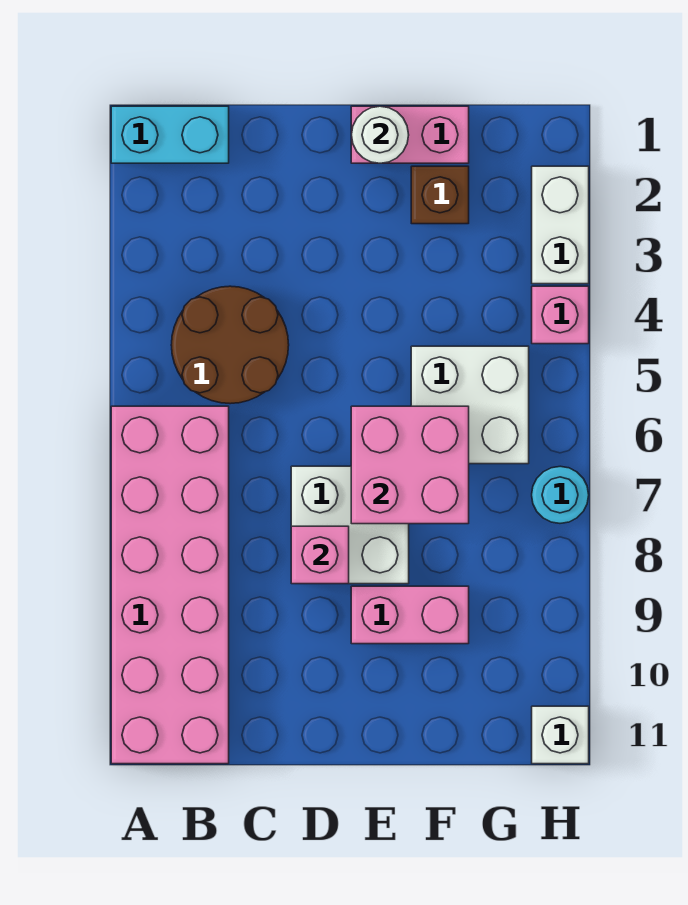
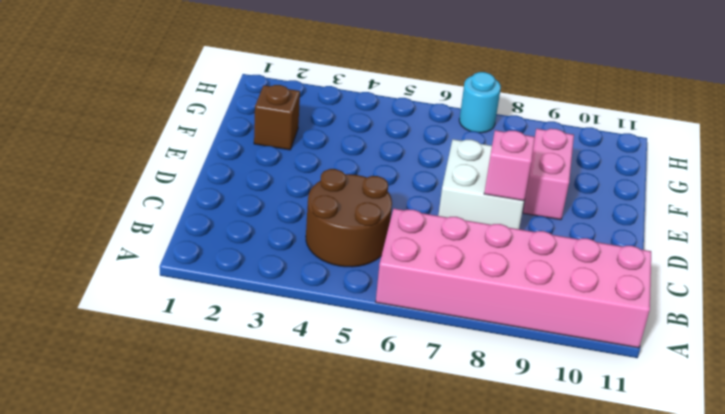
none -> cyan 1x2 brick [111,106,229,163]
none -> pink 1x2 brick [351,106,469,163]
none -> white 2x2 brick [411,346,529,464]

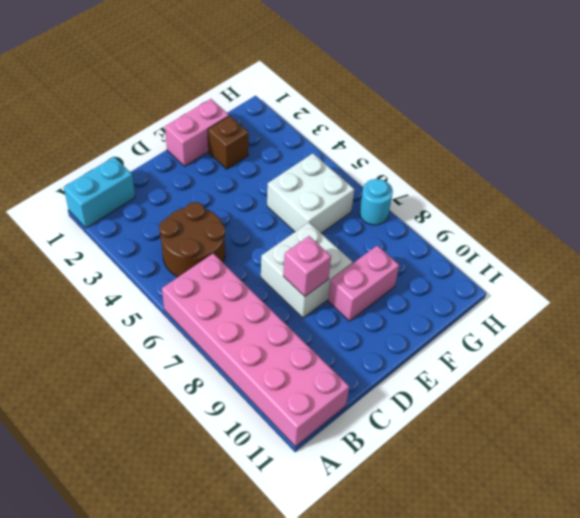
none -> white 1x2 brick [532,166,589,284]
none -> pink 1x1 brick [532,286,589,344]
none -> white 1x1 brick [532,706,589,764]

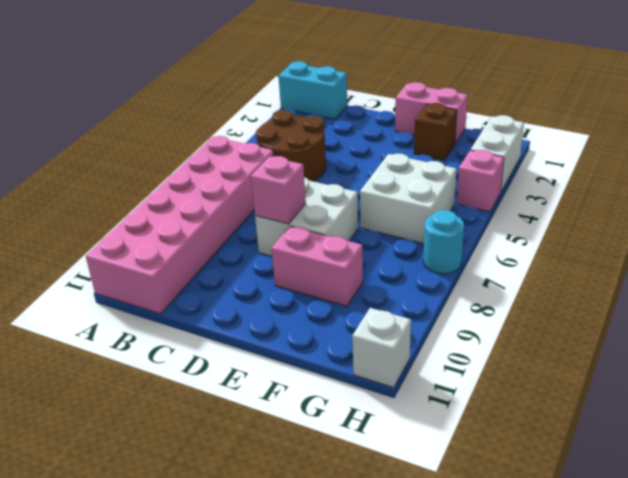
none -> white 1x1 round brick [351,106,409,163]
none -> pink 2x2 brick [351,406,469,524]

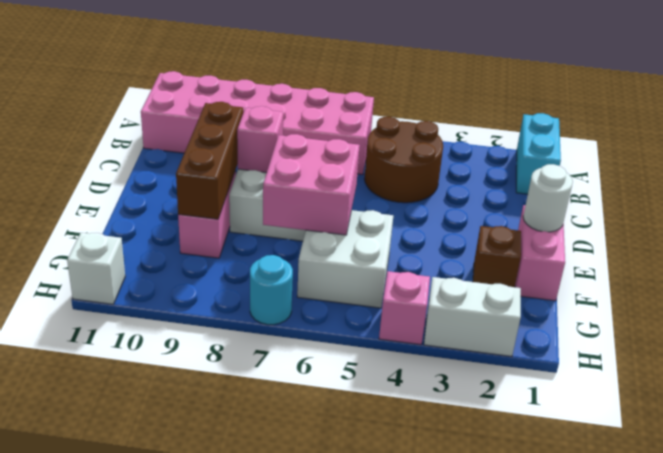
brown 1x3 brick [176,102,243,219] -> none

